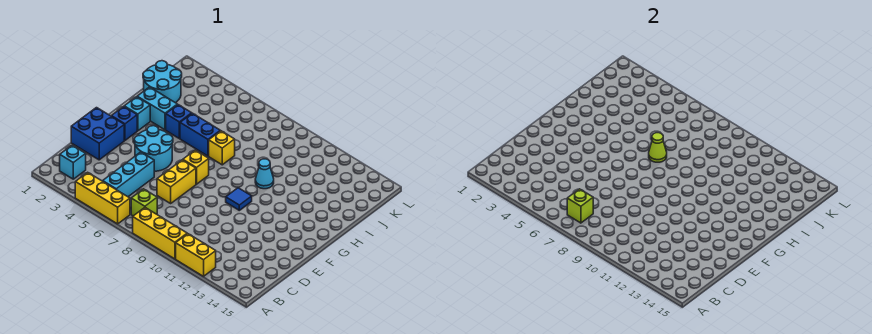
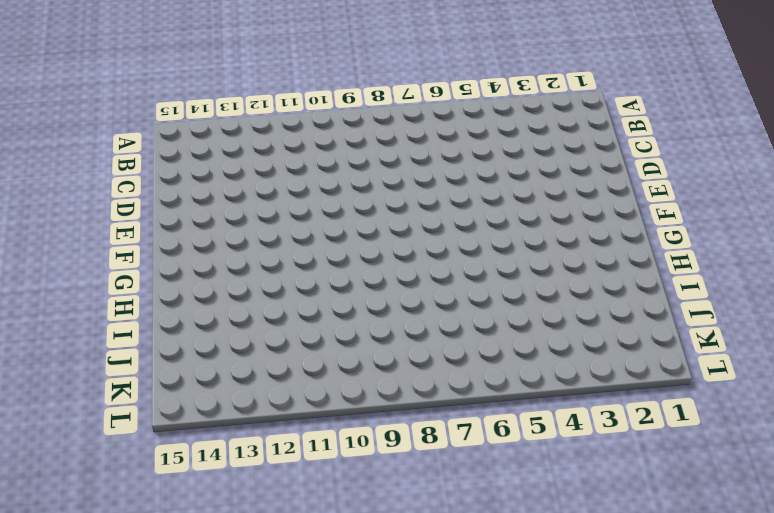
none -> yellow 1x3 brick [75,172,130,224]
none -> yellow 1x3 brick [133,208,187,259]
none -> yellow 1x2 brick [176,234,216,276]

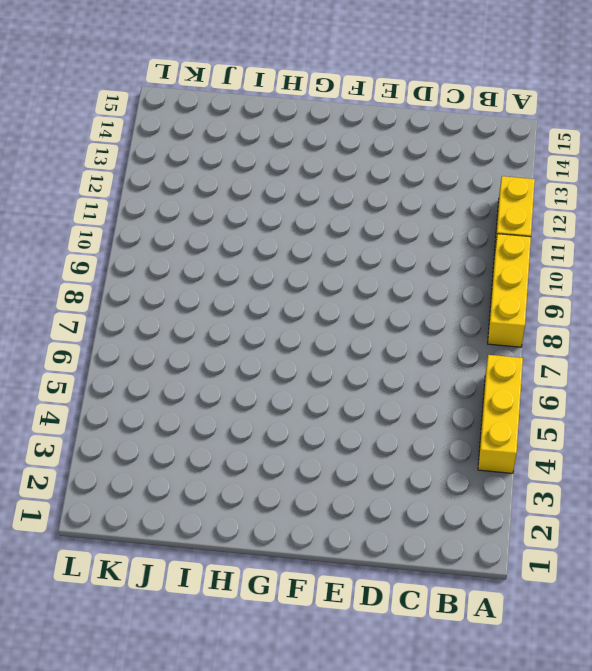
none -> cyan 1x1 brick [60,145,86,179]
none -> cyan 1x3 brick [103,152,154,197]
none -> lime 1x1 brick [131,189,157,216]

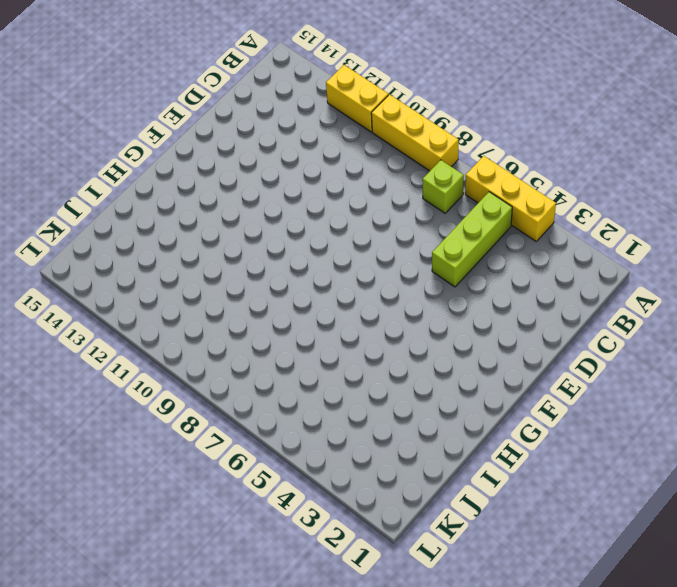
lime 1x3 brick [432,192,512,287] -> cyan 1x3 brick [103,152,154,197]
none -> cyan 1x1 brick [60,145,86,179]
none -> blue 2x2 brick [71,108,124,160]
none -> yellow 1x2 brick [157,160,196,203]

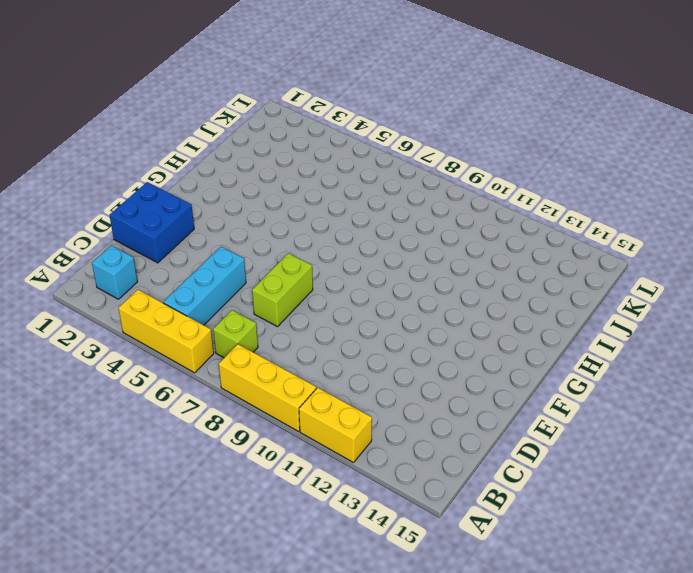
lime 1x2 brick [252,253,313,327] -> yellow 1x2 brick [157,160,196,203]
none -> cyan 2x2 round brick [134,126,173,171]
none -> blue 1x1 brick [112,106,137,140]
none -> yellow 1x1 brick [183,150,209,184]

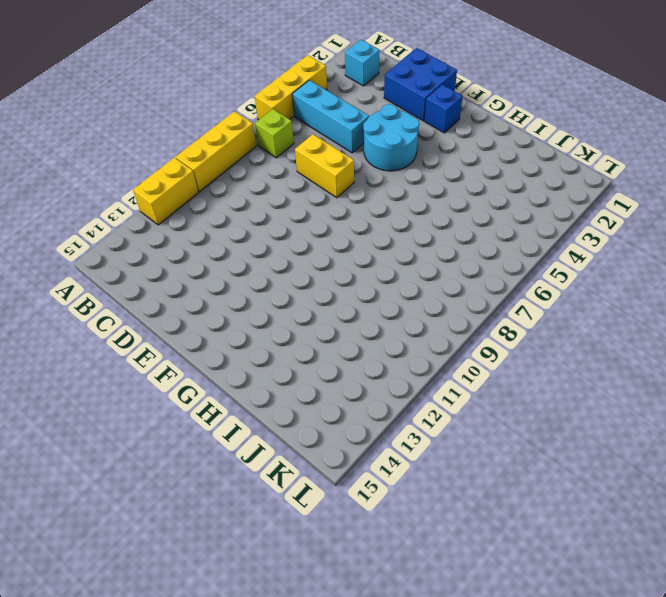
none -> yellow 1x1 brick [183,150,209,184]
none -> blue 1x1 tile [226,188,252,210]
none -> cyan 1x1 brick [124,97,150,131]

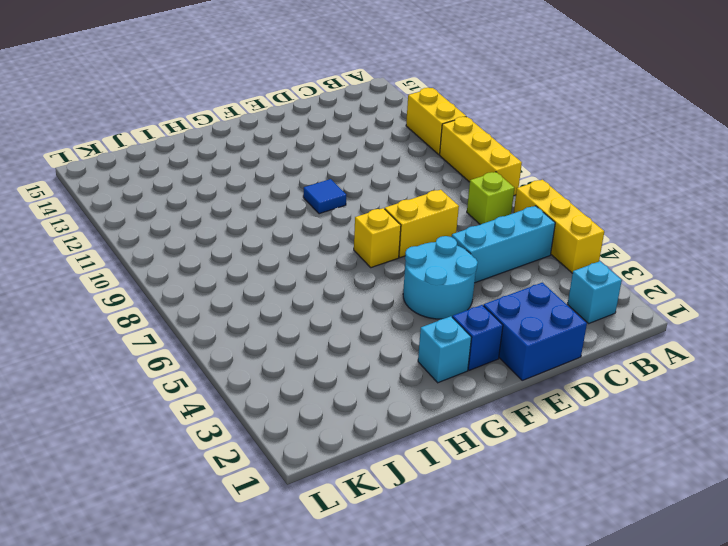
none -> cyan 1x2 brick [137,87,177,130]
none -> blue 1x1 brick [166,105,192,138]
none -> blue 1x2 brick [180,113,220,156]

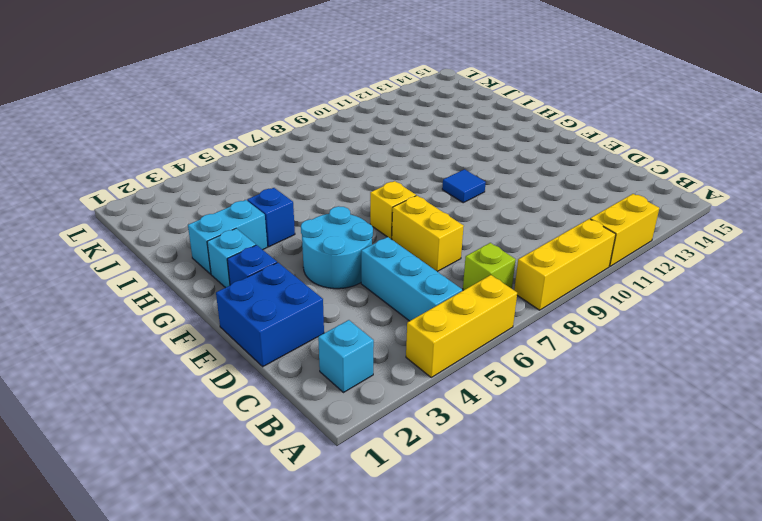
none -> blue 1x2 brick [180,113,220,156]
none -> yellow 1x1 brick [209,131,235,165]
none -> cyan 1x1 cone [255,159,274,189]

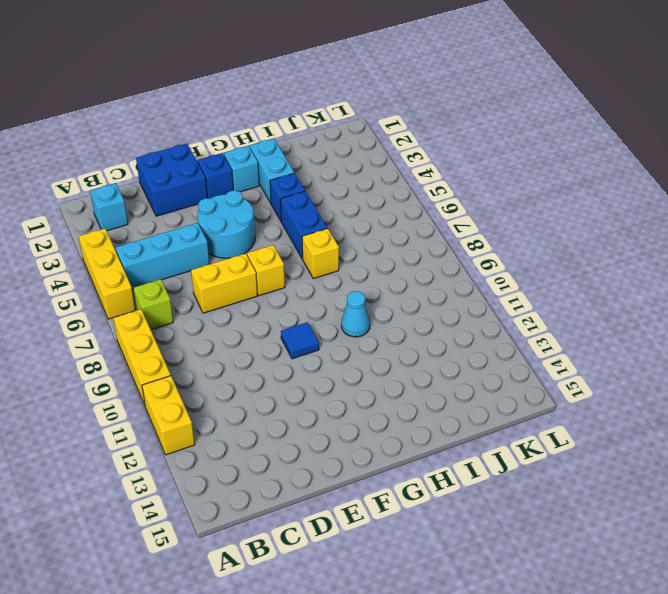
none -> cyan 2x2 round brick [143,61,182,103]
none -> lime 1x1 brick [567,189,593,223]
none -> lime 1x1 cone [649,133,667,162]

